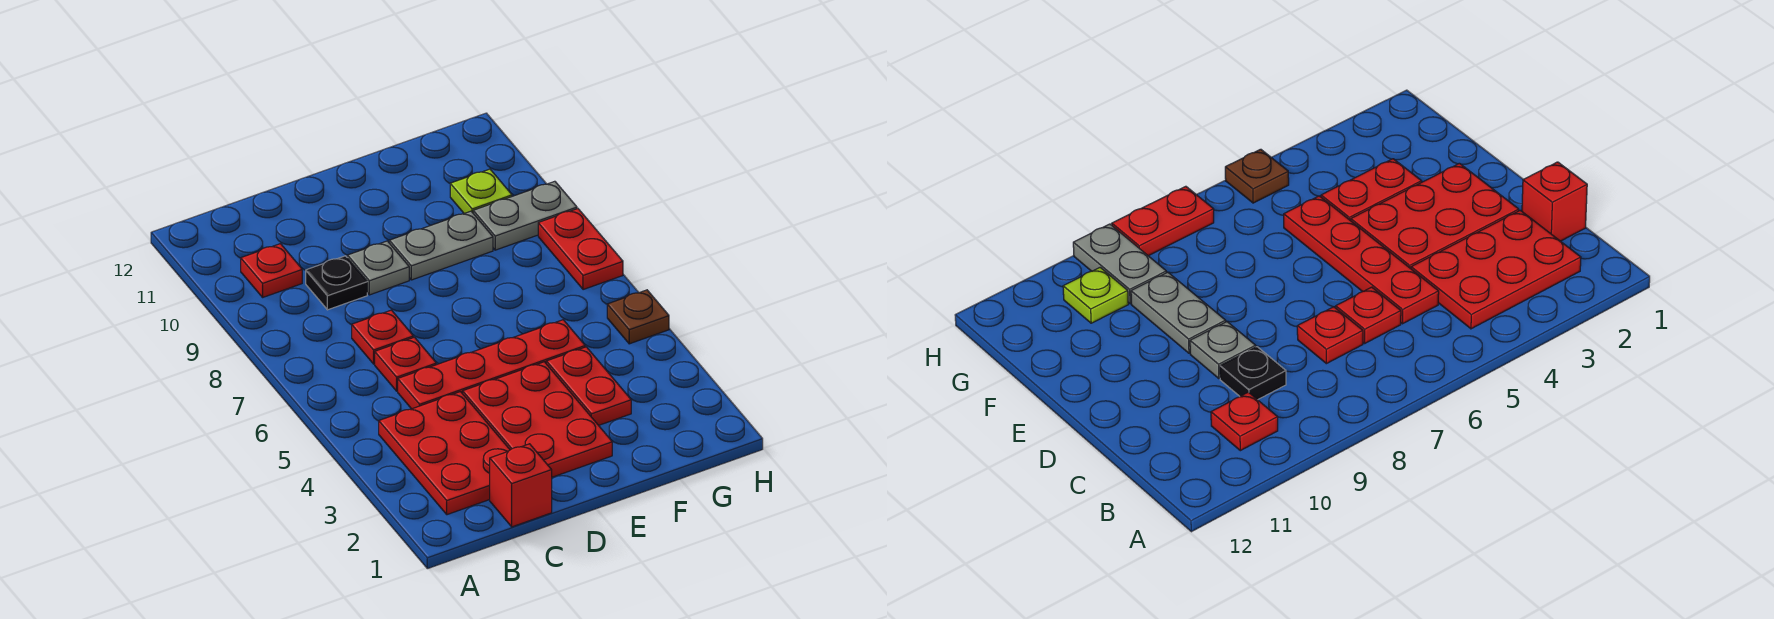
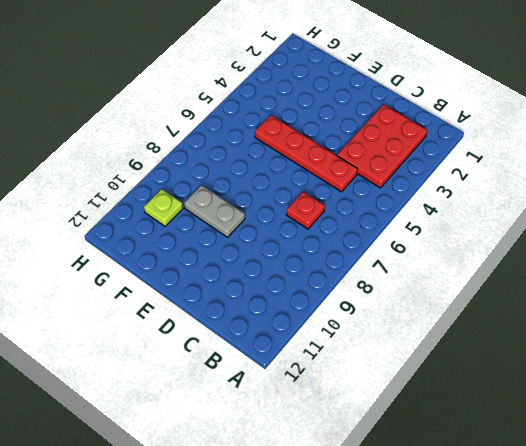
none -> red 1x1 plate [241,244,302,297]
none -> red 1x1 brick [490,444,552,527]
none -> red 1x1 plate [375,337,436,391]

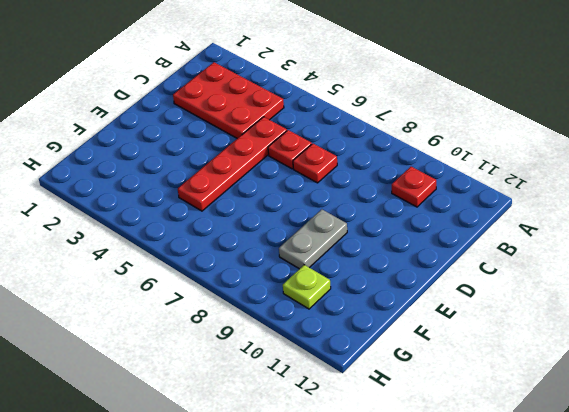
none -> red 1x1 brick [490,444,552,527]
none -> black 1x1 plate [306,256,367,310]
none -> red 2x3 plate [463,362,612,477]

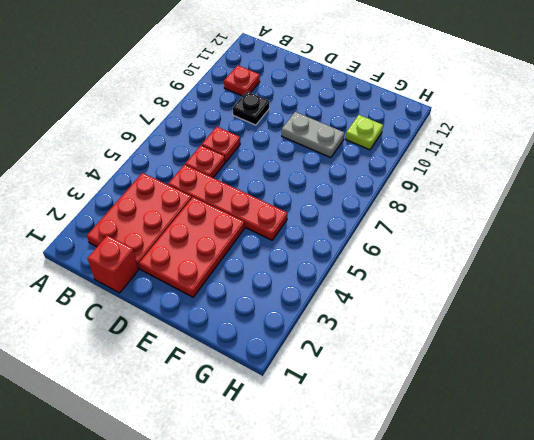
none -> grey 1x1 plate [347,241,409,295]
none -> red 1x2 plate [546,347,631,425]
none -> grey 1x2 plate [473,181,577,250]

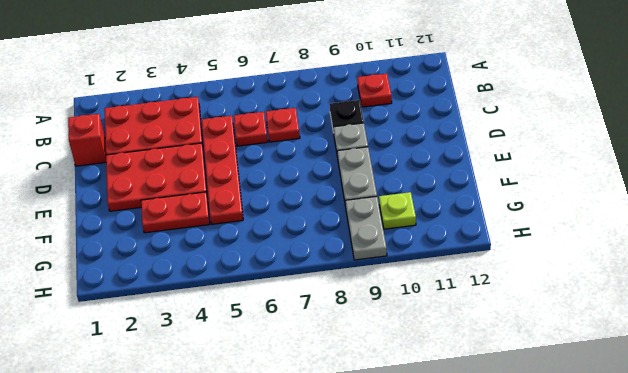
none -> brown 1x1 plate [607,290,669,344]
none -> red 1x2 plate [538,209,623,290]

